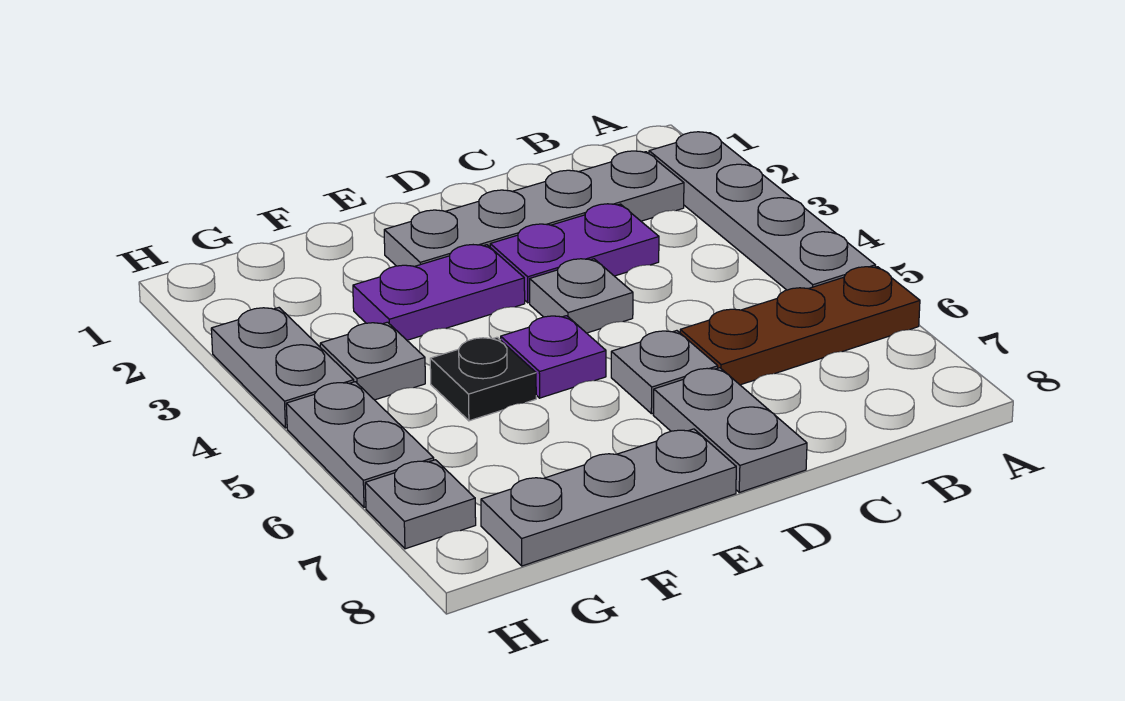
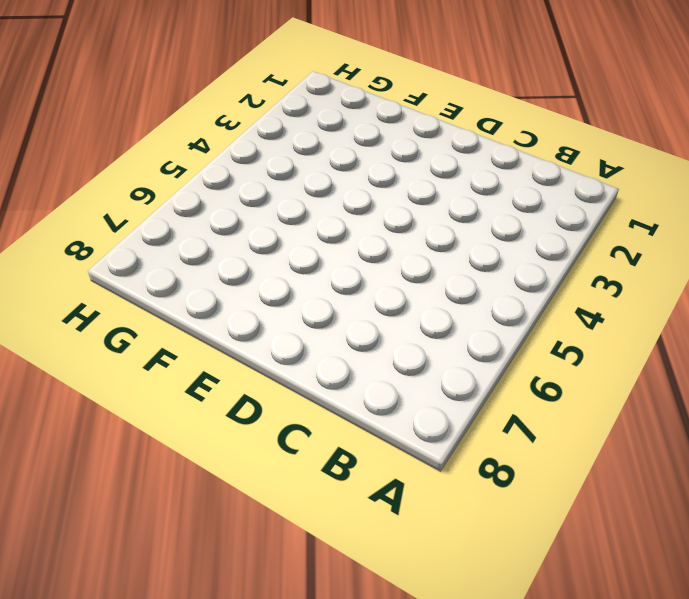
none -> grey 1x4 plate [649,132,875,290]
none -> brown 1x3 plate [680,267,920,385]
none -> grey 1x4 plate [384,151,684,267]

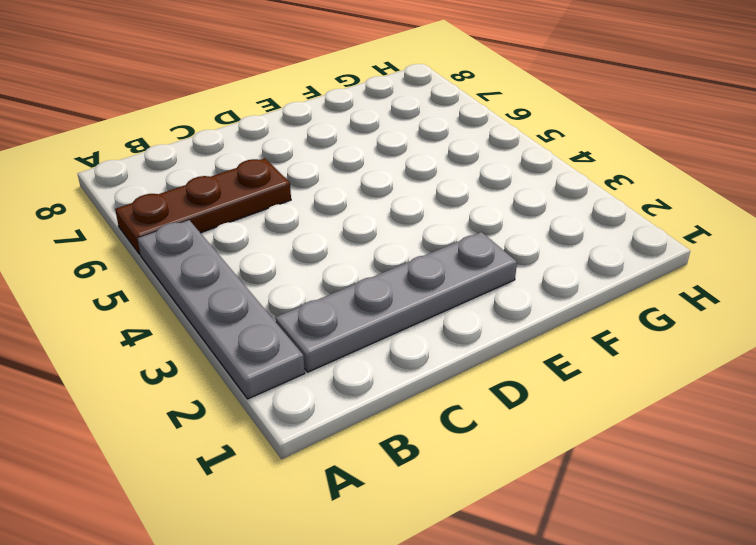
none -> purple 1x2 plate [490,204,659,303]
none -> grey 1x1 plate [530,259,633,333]
none -> grey 1x1 plate [611,331,718,414]

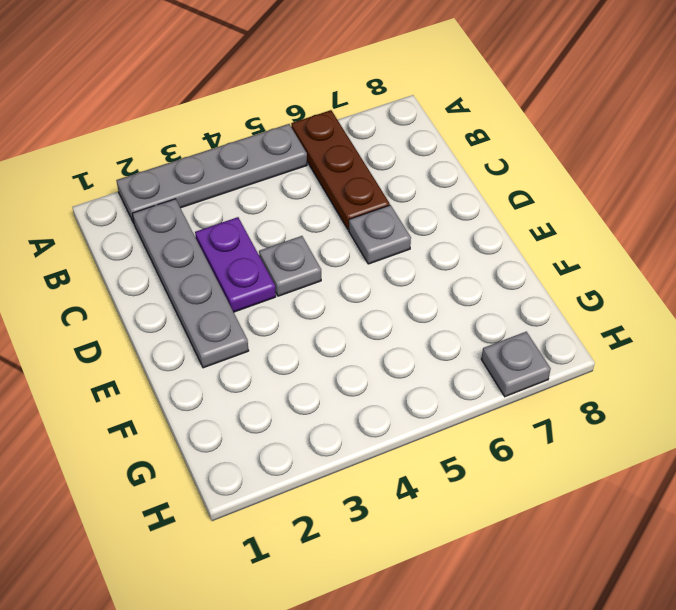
none -> grey 1x2 plate [653,368,807,492]
none -> purple 1x2 plate [353,245,525,340]
none -> purple 1x1 plate [501,316,606,398]

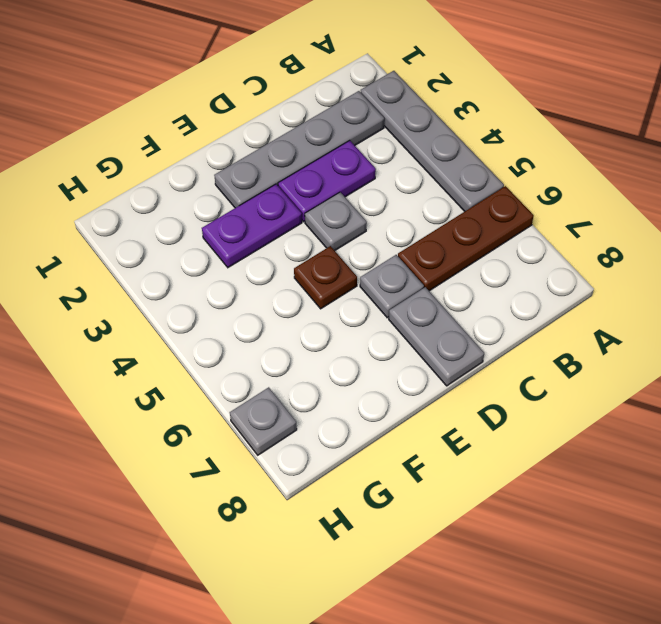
brown 1x1 plate [294,246,357,309] -> purple 1x1 plate [501,316,606,398]
none -> grey 1x3 plate [481,429,736,566]
none -> black 1x1 plate [430,337,536,421]
none -> grey 1x1 plate [320,322,425,400]

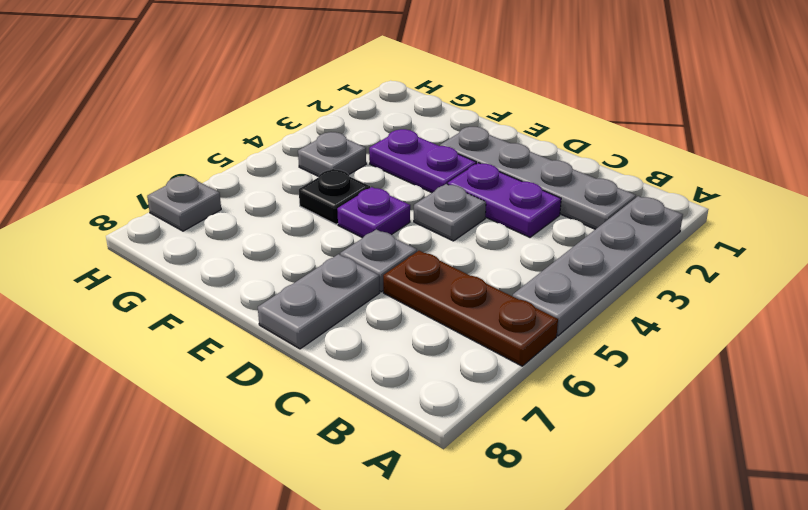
none -> grey 1x3 plate [481,429,736,566]
none -> grey 1x2 plate [211,308,354,428]
none -> grey 1x2 plate [286,382,434,507]

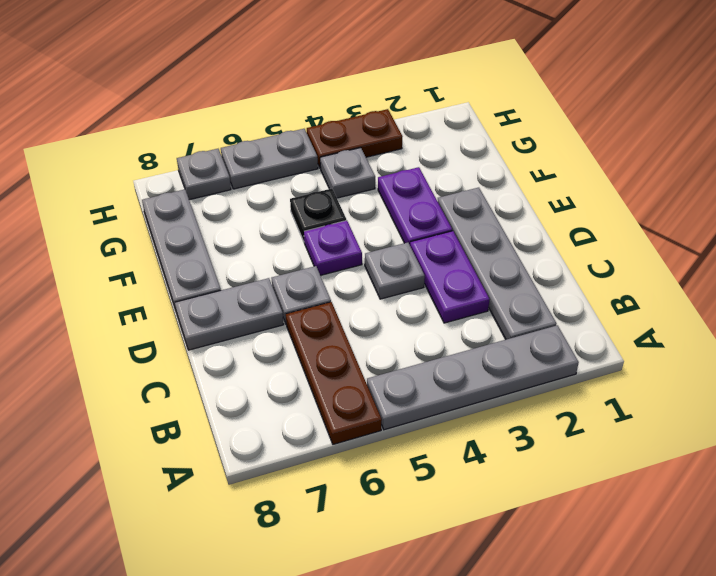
brown 1x2 plate [307,109,403,168] -> grey 1x2 plate [211,308,354,428]

